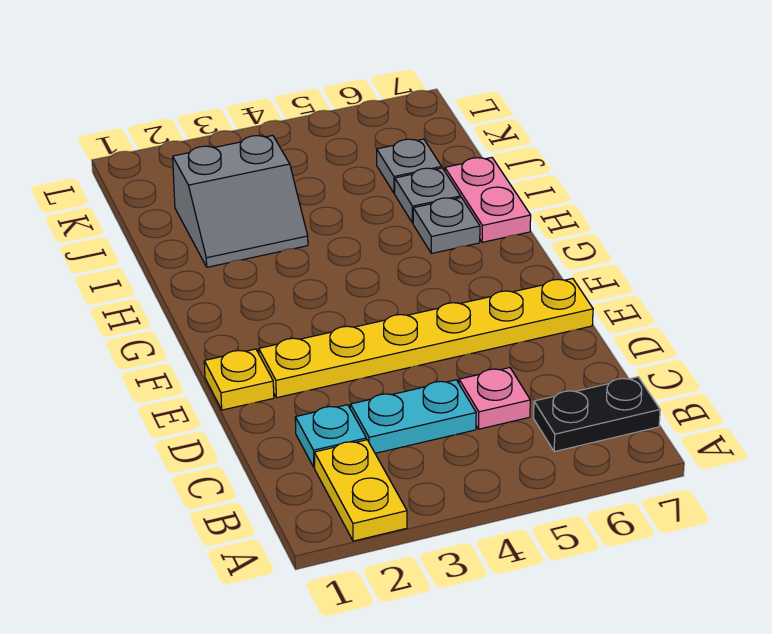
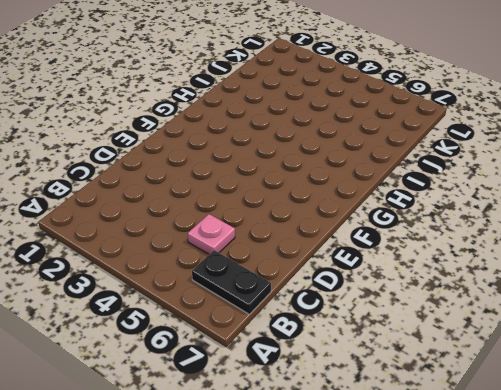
none -> yellow 1x2 plate [314,440,407,541]
none -> cyan 1x1 plate [295,405,366,468]
none -> cyan 1x2 plate [350,380,476,453]

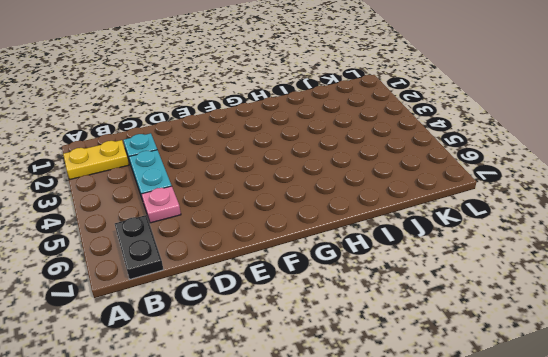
none -> yellow 1x1 plate [204,349,274,410]
none -> yellow 1x6 plate [259,278,593,398]
none -> grey 1x1 plate [413,197,480,253]

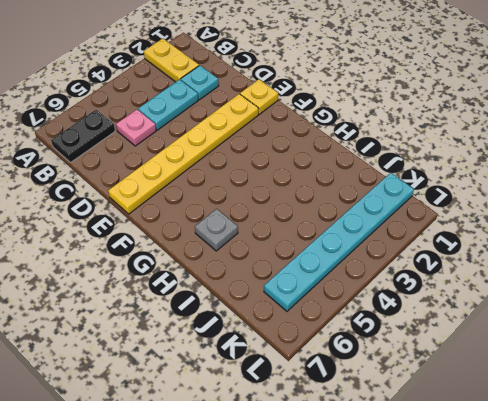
cyan 1x6 plate [264,173,414,311] -> none
none -> pink 1x2 plate [445,158,531,242]
none -> grey 2x2 slope [173,135,308,267]
none -> grey 1x1 plate [395,168,461,223]

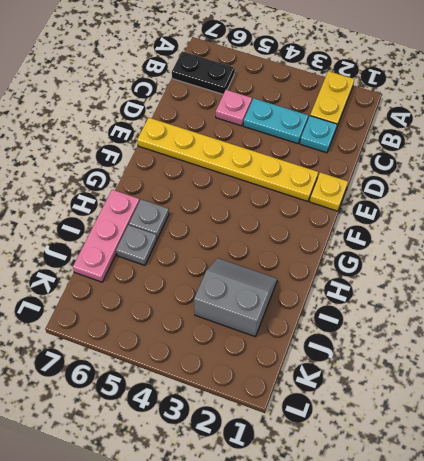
pink 1x3 plate [73,190,140,282] -> pink 1x2 plate [445,158,531,242]
none -> grey 1x1 plate [377,139,442,193]

